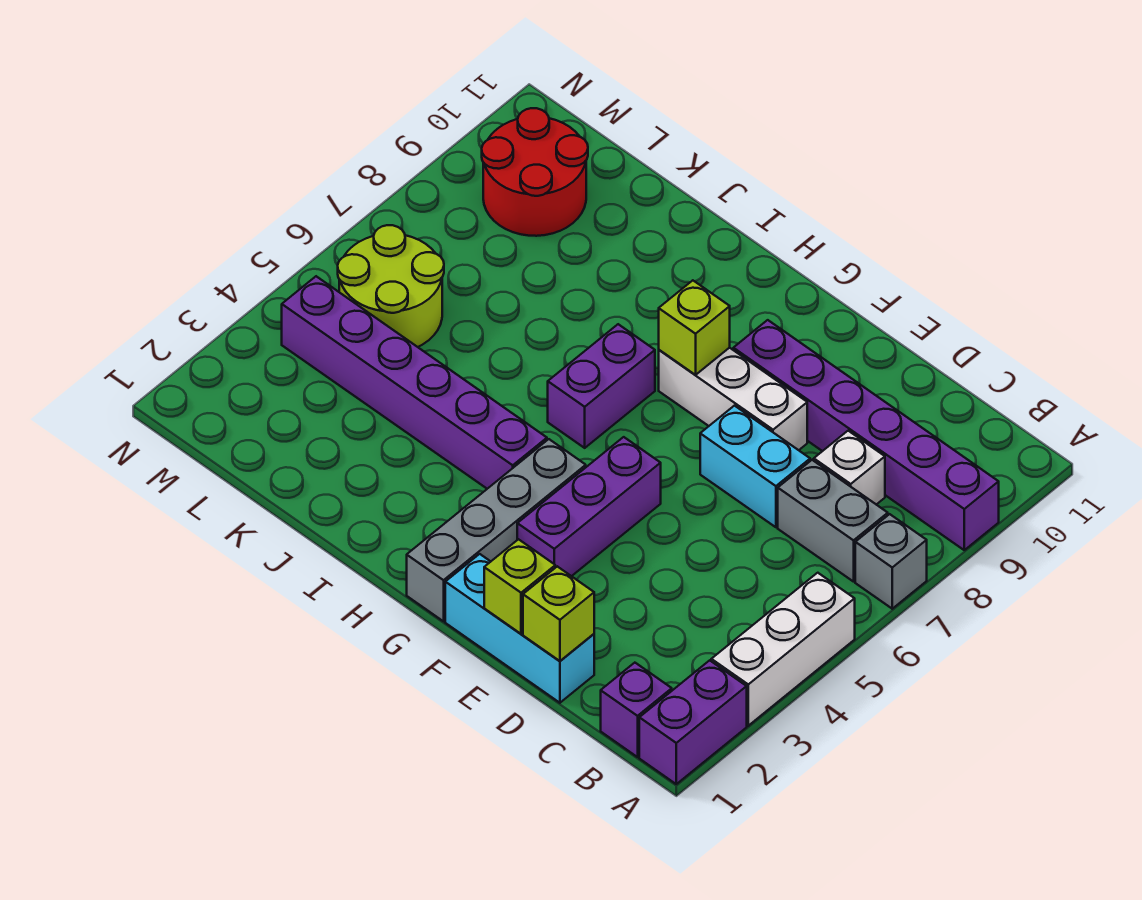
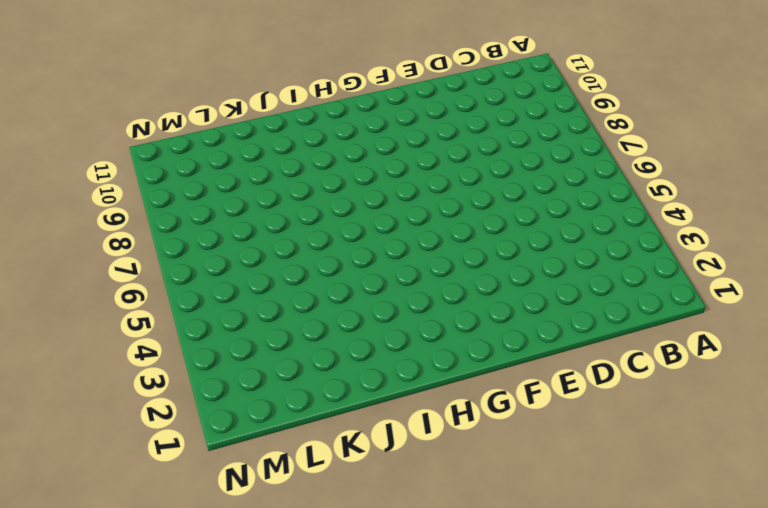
none -> purple 1x2 brick [639,660,747,784]
none -> white 1x3 brick [711,573,855,726]
none -> grey 1x1 brick [855,514,927,609]

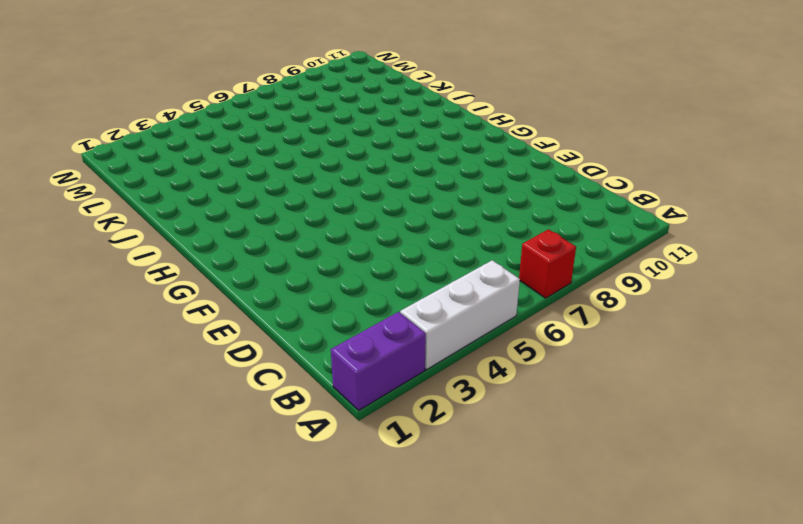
red 1x1 brick [519,229,576,298] -> grey 1x1 brick [855,514,927,609]
none -> purple 1x6 brick [733,320,999,550]
none -> purple 1x1 brick [601,663,672,757]
none -> grey 1x2 brick [778,460,888,582]

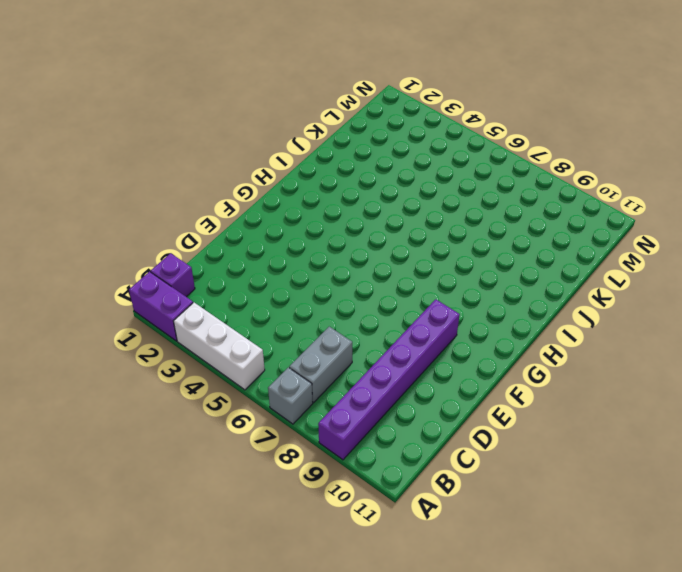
none -> white 1x1 brick [814,431,885,505]
none -> cyan 1x3 brick [445,554,594,703]
none -> cyan 1x2 brick [700,406,810,527]

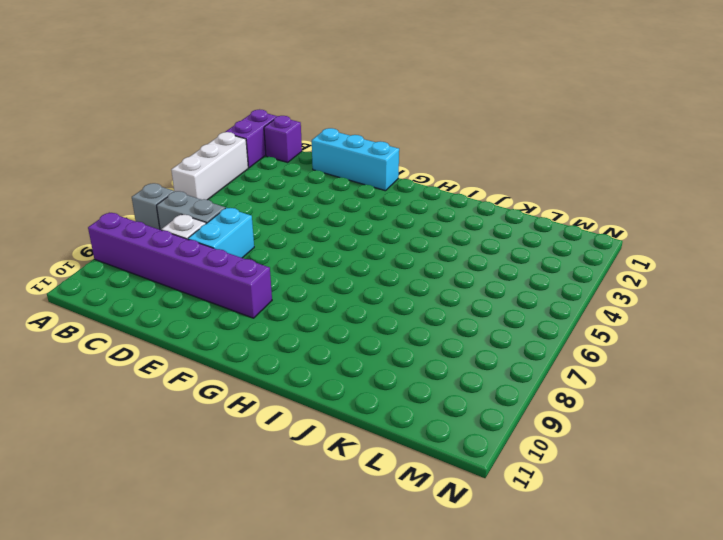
cyan 1x2 brick [188,208,254,258] -> cyan 1x2 brick turned to [700,406,810,527]
none -> white 1x3 brick [659,348,807,450]
none -> purple 1x3 brick [517,437,661,576]
none -> grey 1x4 brick [407,439,586,621]

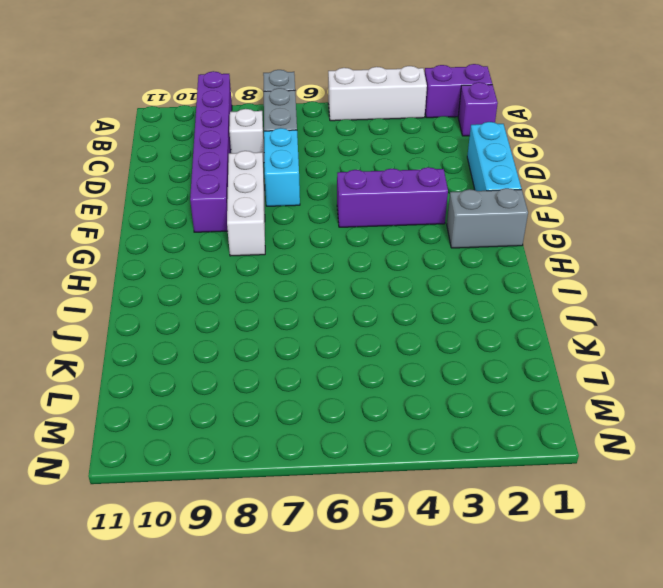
grey 1x2 brick [447,188,528,248] -> grey 1x4 brick [407,439,586,621]
none -> purple 1x6 brick [282,276,547,489]
none -> purple 1x2 brick [548,324,655,448]
none -> lime 2x2 round brick [338,225,444,347]

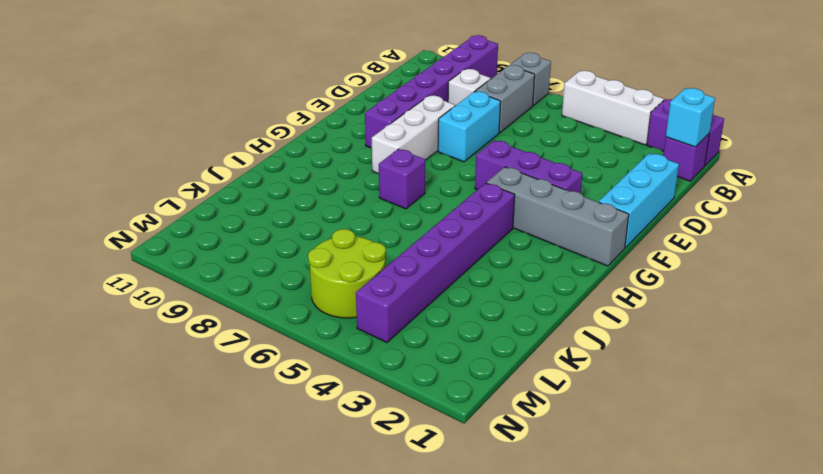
cyan 1x1 brick [666,88,715,147] -> none
purple 1x1 brick [379,149,425,209] -> purple 1x2 brick [548,324,655,448]
none -> red 2x2 round brick [482,108,588,236]
none -> lime 1x1 brick [523,566,594,661]
none -> lime 1x1 brick [484,539,555,634]

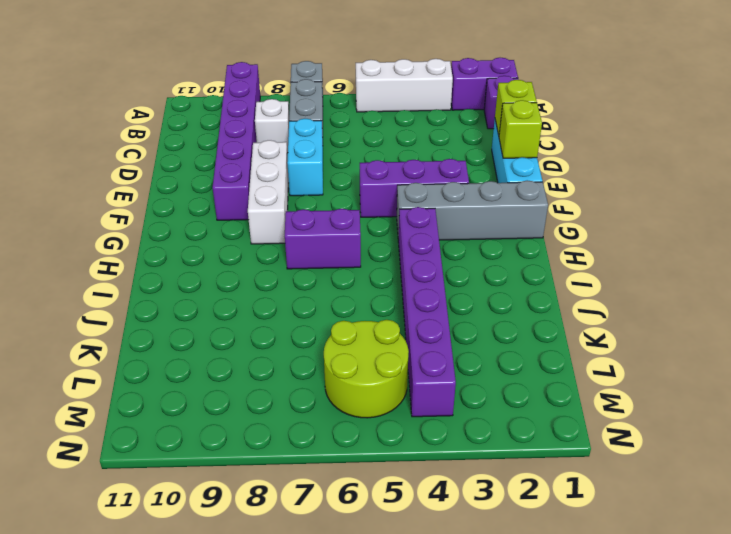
none -> red 2x2 round brick [482,108,588,236]
none -> lime 1x1 brick [659,280,730,375]

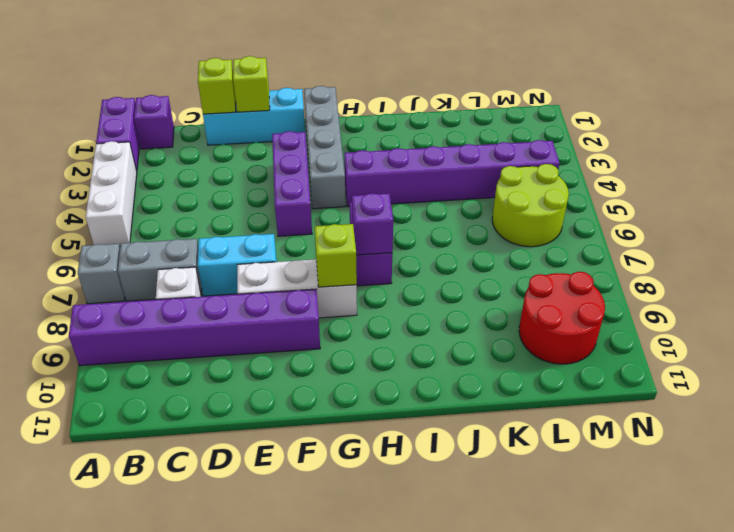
purple 1x1 brick [352,193,393,255] -> none

